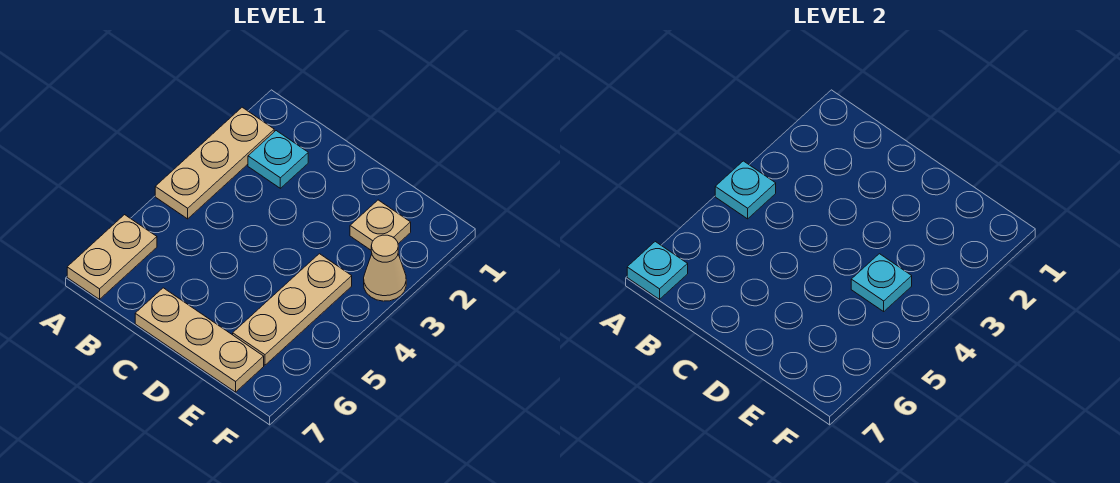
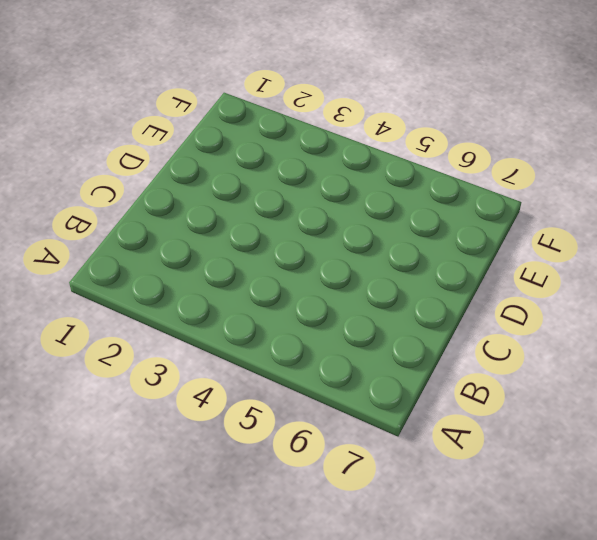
none -> tan 1x3 plate [155,107,274,219]
none -> tan 1x2 plate [67,215,157,299]

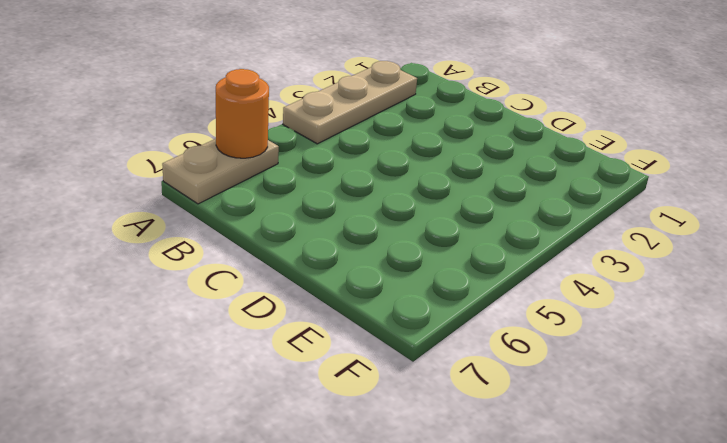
orange 1x1 round brick [216,69,269,158] -> none
none -> cyan 1x1 plate [248,131,308,188]
none -> tan 1x3 plate [135,288,264,392]

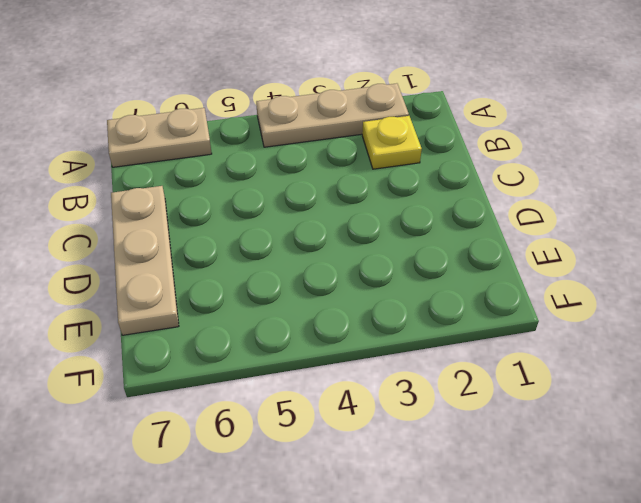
yellow 1x1 plate [362,116,422,169] -> cyan 1x1 plate [248,131,308,188]
none -> tan 1x1 plate [350,200,411,250]
none -> tan 1x3 plate [233,254,352,365]

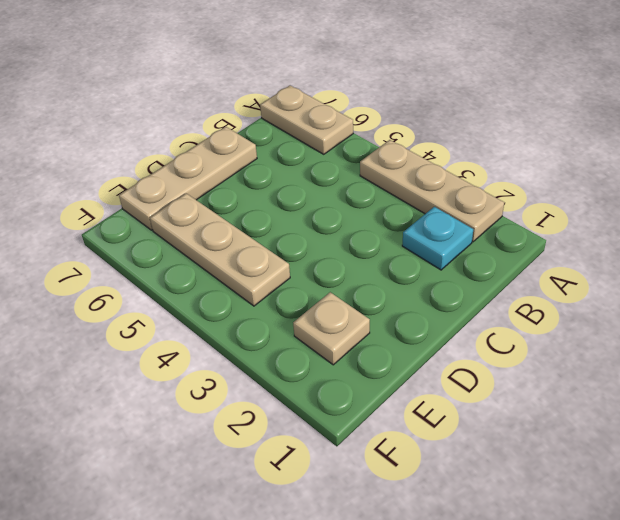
none -> tan 1x1 cone [364,235,406,301]
none -> cyan 1x1 plate [715,161,776,219]

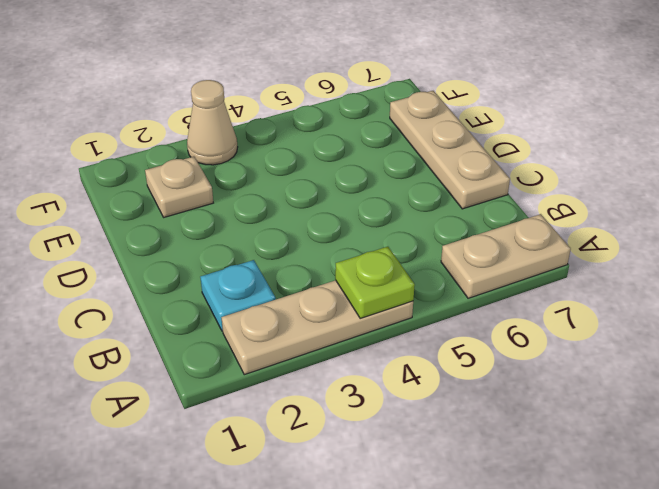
lime 1x1 plate [335,247,415,318] -> cyan 1x1 plate [715,161,776,219]
none -> tan 1x3 plate [233,254,352,365]
none -> cyan 1x1 plate [627,242,688,299]

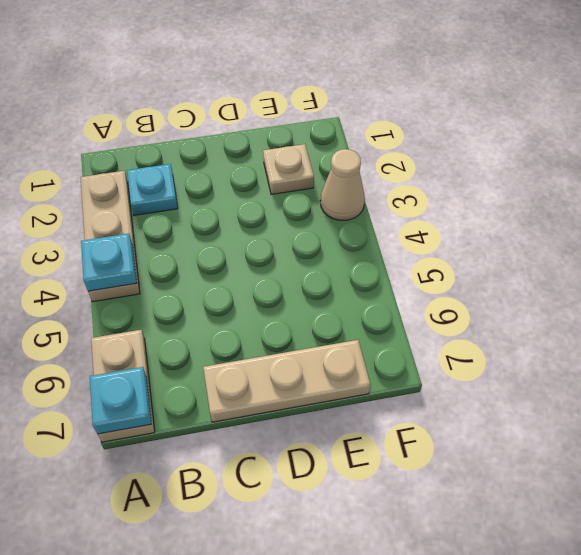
none -> tan 1x3 plate [233,254,352,365]
none -> cyan 1x1 plate [851,254,912,311]

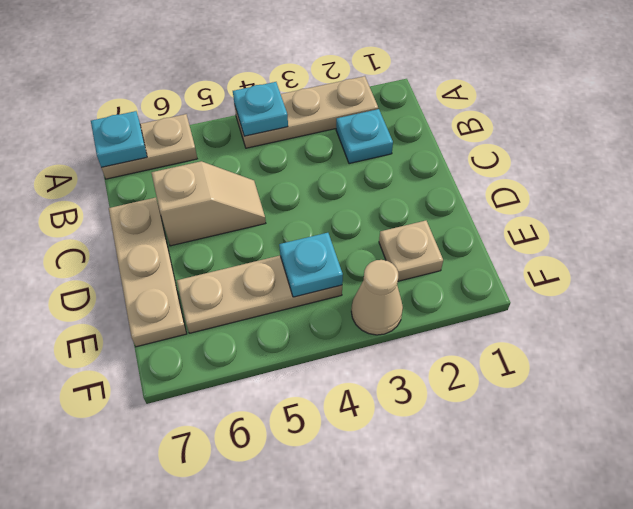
tan 1x2 slope [152,161,266,246] -> none

